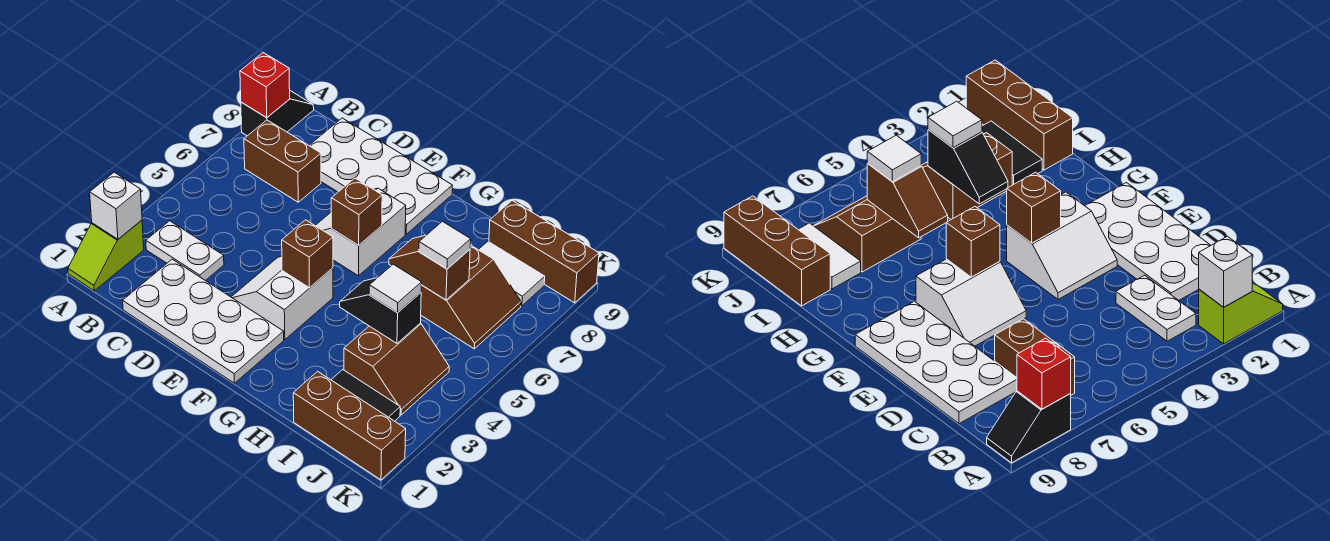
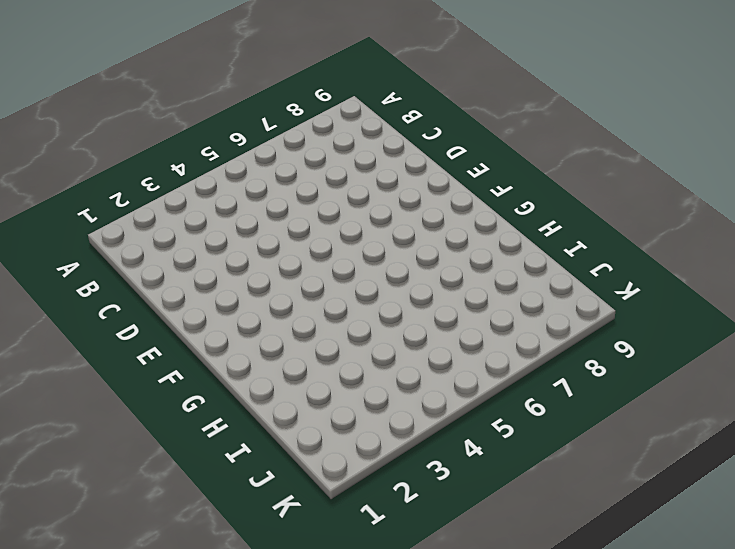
none -> lime 1x2 slope [68,220,144,291]
none -> black 1x2 slope [241,91,314,136]
none -> white 1x2 plate [146,221,224,281]

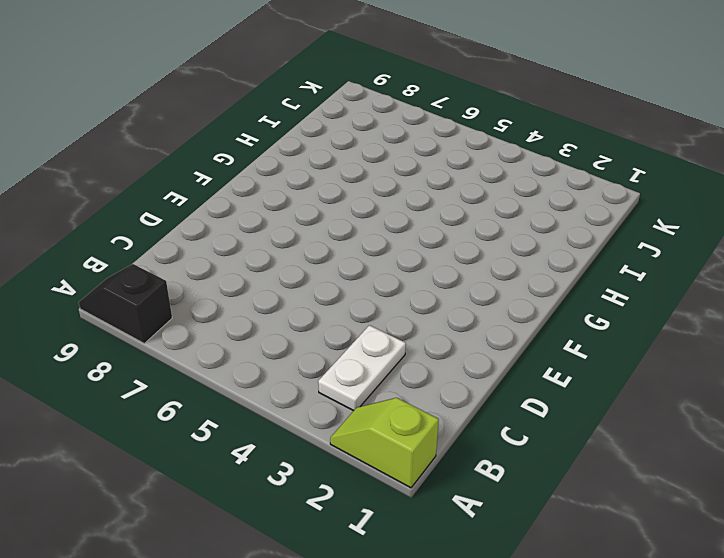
lime 1x2 slope [330,398,439,488] -> lime 1x2 slope turned to [68,220,144,291]
none -> brown 1x2 brick [244,120,321,202]
none -> white 2x4 plate [123,259,284,383]
none -> white 2x4 plate [309,118,452,234]

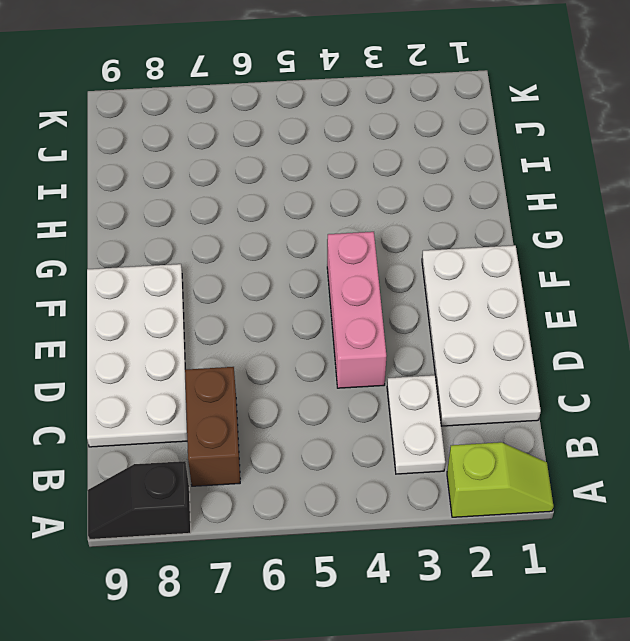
pink 1x3 brick [327,232,386,388] -> white 2x2 slope [232,256,333,340]
none -> white 2x2 slope [315,188,406,276]
none -> brown 1x3 brick [293,371,406,480]
none -> black 1x2 tile [331,370,400,421]

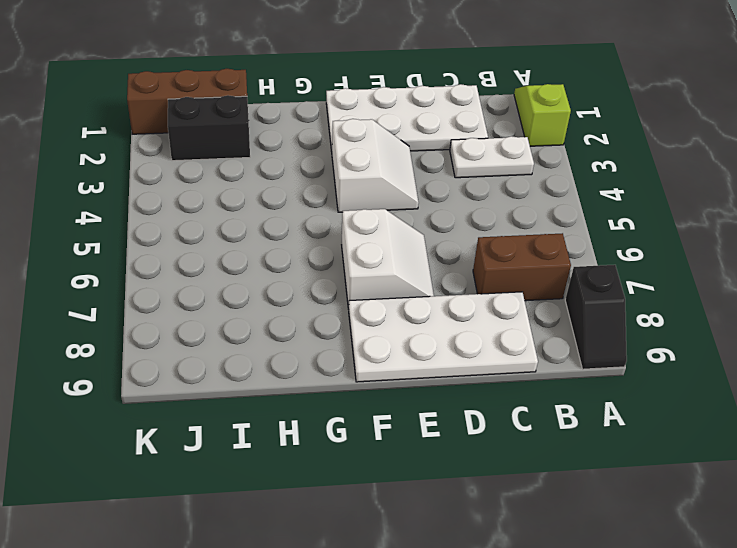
black 1x2 brick [168,95,250,161] -> black 1x2 tile [331,370,400,421]
none -> brown 2x2 slope [344,323,449,415]
none -> brown 2x2 slope [421,245,521,349]
none -> white 1x2 tile [478,242,545,306]

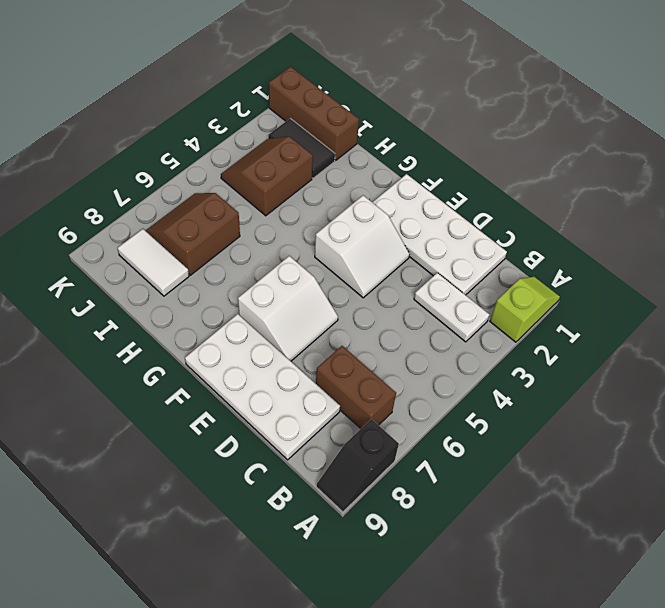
none -> brown 1x3 brick [489,200,599,303]
none -> white 1x1 brick [90,172,142,239]
none -> red 1x1 brick [240,53,290,118]

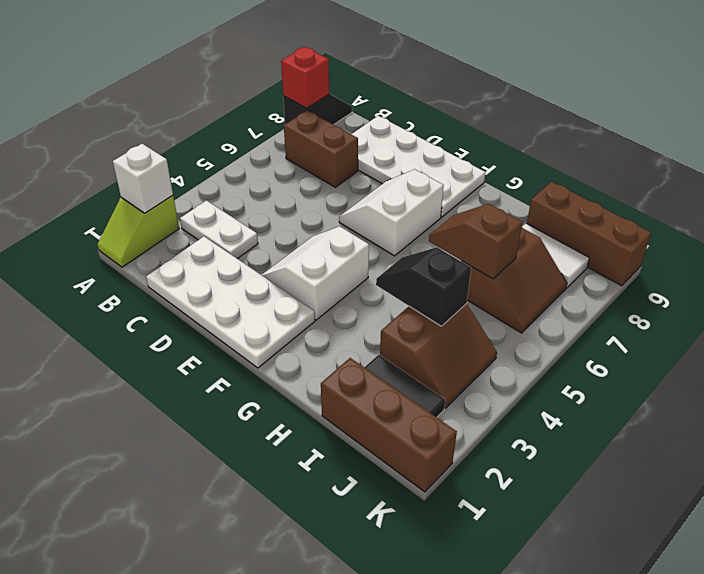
none -> brown 1x1 brick [282,220,333,288]
none -> brown 1x1 brick [331,178,382,245]
none -> white 1x1 tile [369,264,422,313]

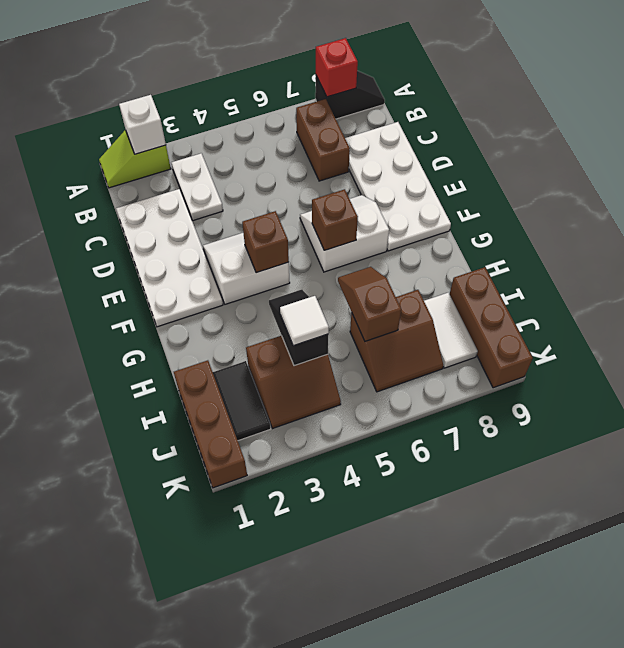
none -> white 1x1 tile [419,221,471,269]

